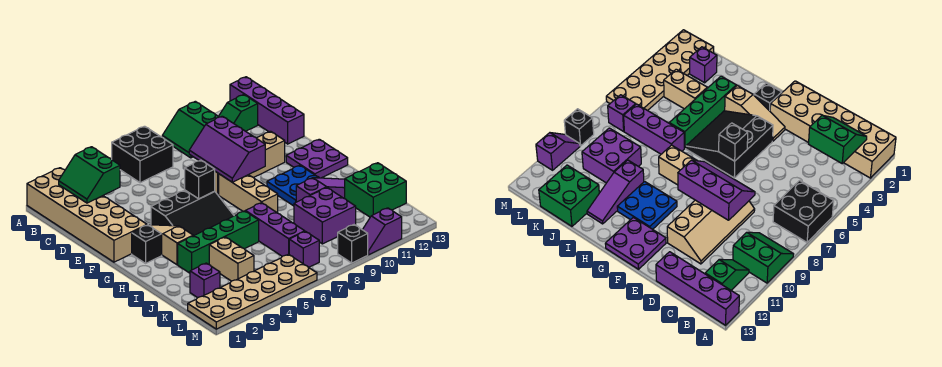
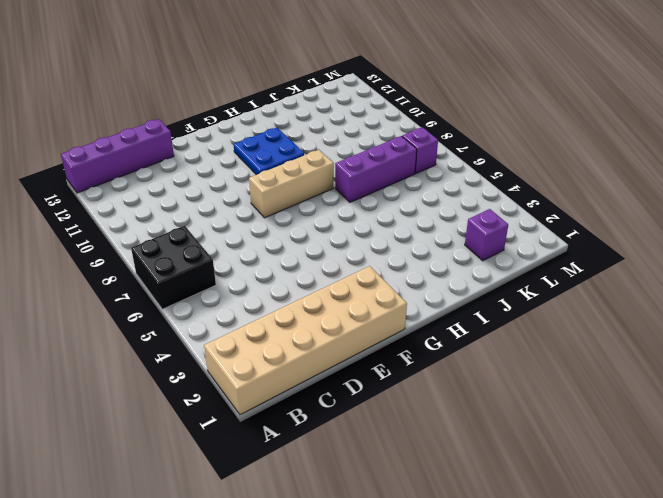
none -> green 2x2 slope [162,101,219,158]
none -> green 1x2 slope [219,95,258,131]
none -> tan 2x4 slope [215,131,285,195]

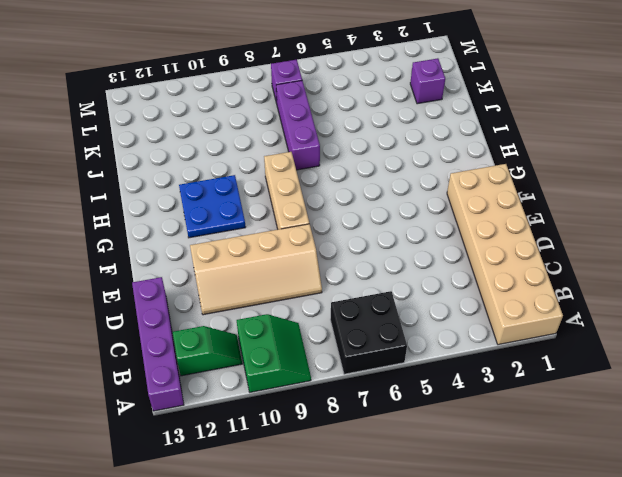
none -> tan 1x3 slope [149,225,193,265]
none -> black 3x3 slope [151,190,234,236]
none -> purple 2x2 plate [286,139,348,178]

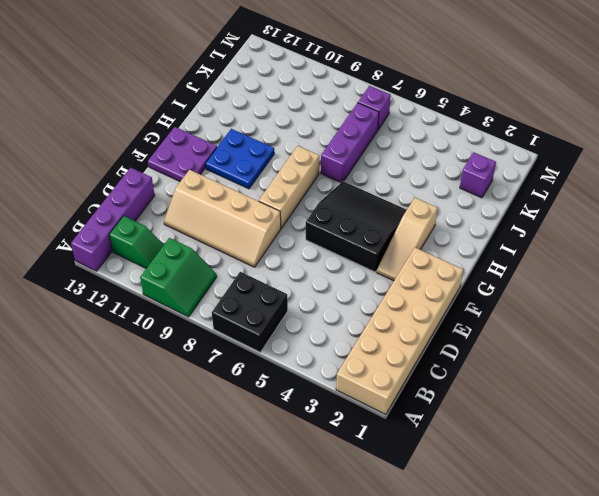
none -> black 1x1 brick [132,225,162,263]
none -> green 1x4 brick [178,211,259,273]
none -> purple 1x3 slope [296,178,345,202]

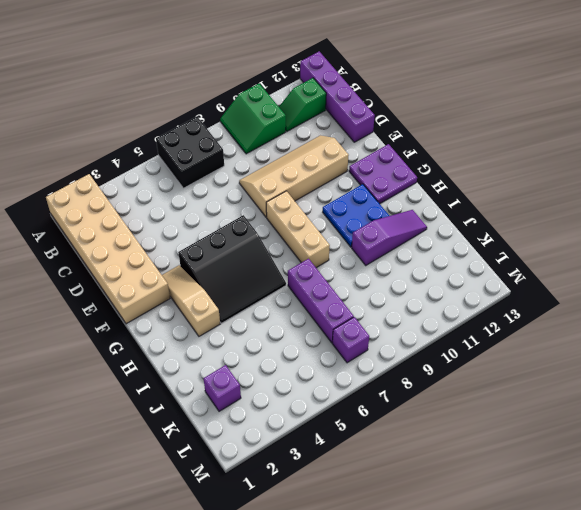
none -> black 1x1 brick [132,225,162,263]
none -> green 1x4 brick [178,211,259,273]
none -> tan 1x2 brick [209,237,254,281]

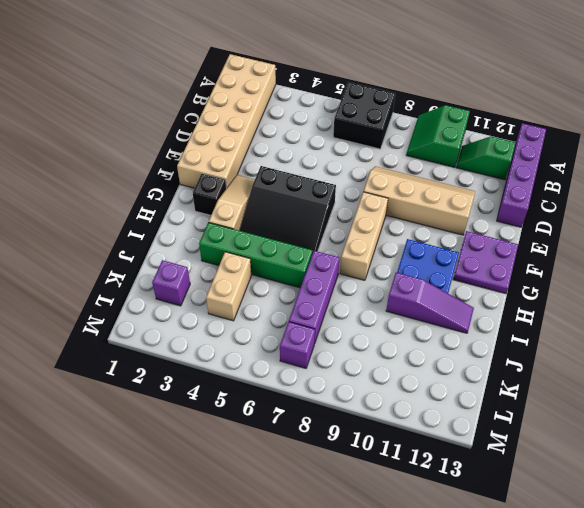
none -> purple 2x2 brick [294,188,356,244]
none -> green 2x2 brick [345,163,406,217]
none -> tan 2x6 plate [188,254,317,329]

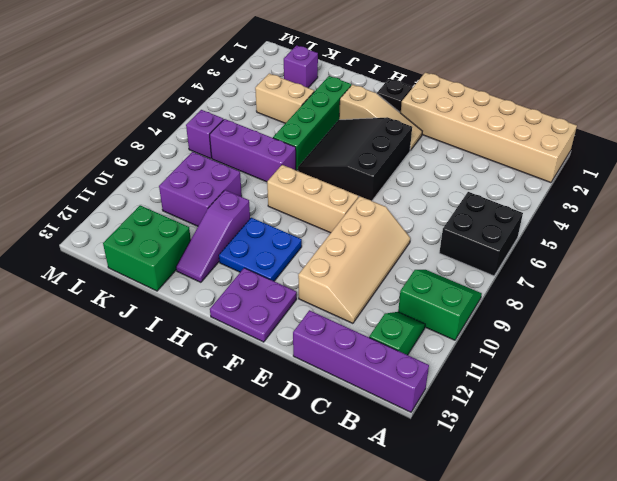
none -> tan 2x6 plate [188,254,317,329]
none -> black 1x1 brick [338,225,368,263]
none -> purple 1x2 slope [363,208,402,255]

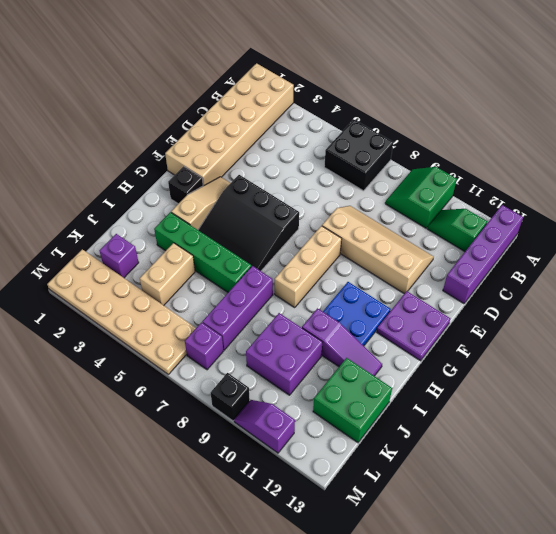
none -> green 2x2 slope [59,147,120,203]
none -> purple 2x3 slope [189,116,265,182]
none -> black 1x1 brick [185,160,215,199]

